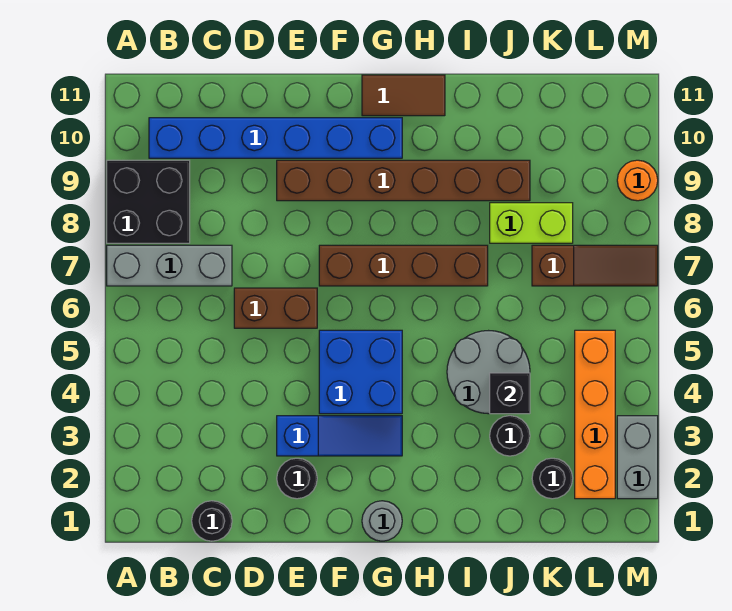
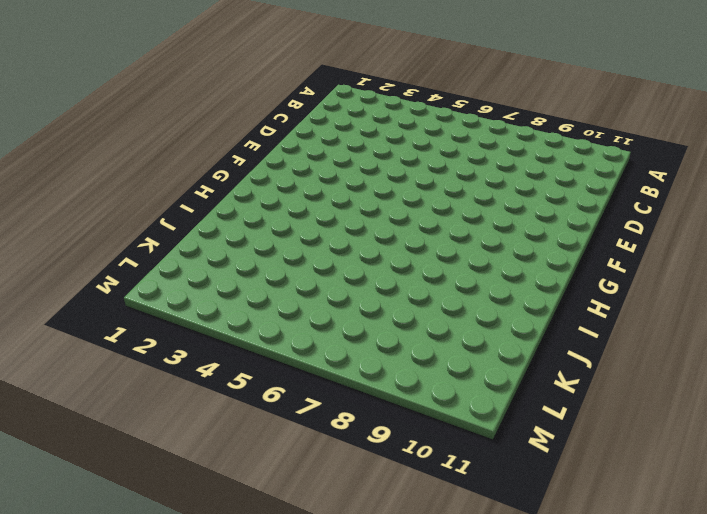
none -> grey 1x3 brick [107,245,232,286]
none -> black 2x2 brick [107,160,190,243]
none -> blue 1x6 brick [149,118,402,158]

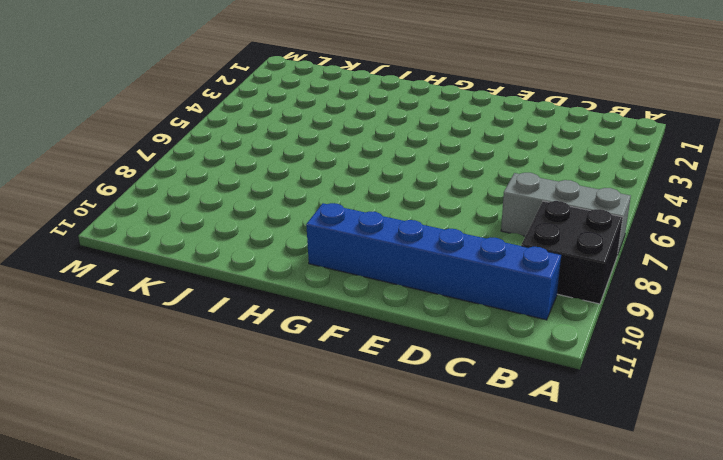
none -> black 1x1 round brick [192,501,232,541]
none -> brown 1x2 brick [234,288,317,328]
none -> black 1x1 round brick [277,458,317,499]

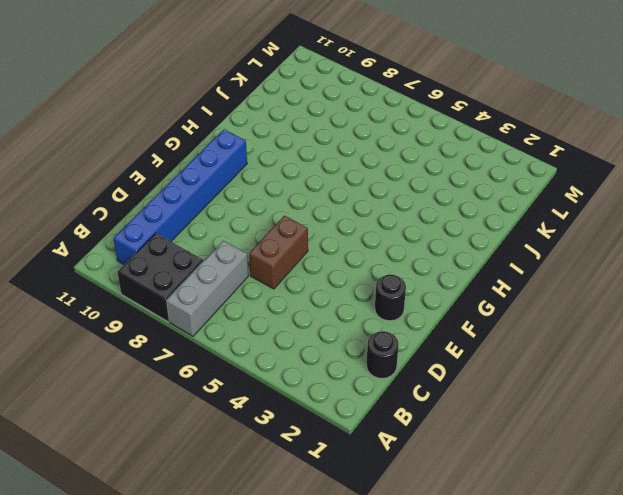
none -> blue 1x3 slope [277,416,402,456]
none -> brown 1x6 brick [277,160,530,201]
none -> blue 2x2 brick [319,330,402,414]

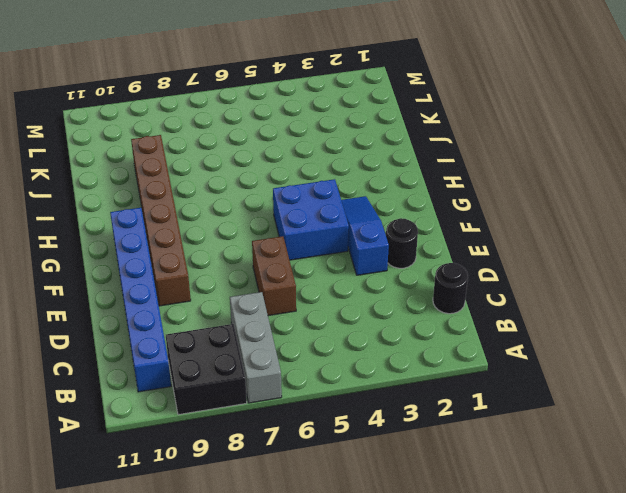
none -> brown 1x4 brick [319,245,488,286]
none -> grey 1x1 round brick [362,501,402,541]
none -> brown 1x2 tile [362,75,445,116]

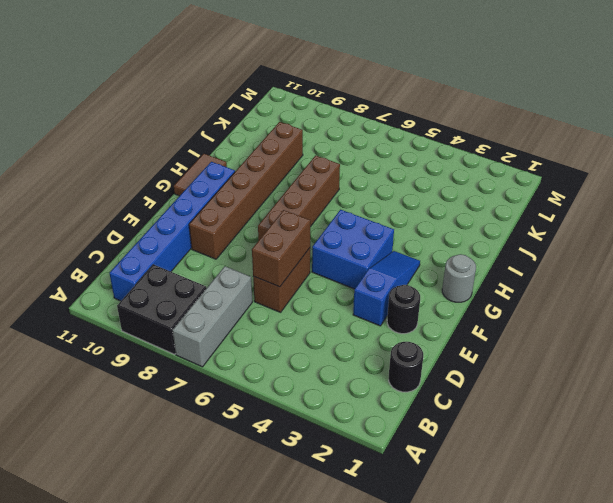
brown 1x2 brick [252,210,310,287] -> none
none -> grey 2x2 round brick [447,331,530,414]
none -> black 1x1 round brick [490,416,530,456]
none -> lime 1x2 brick [490,203,573,243]

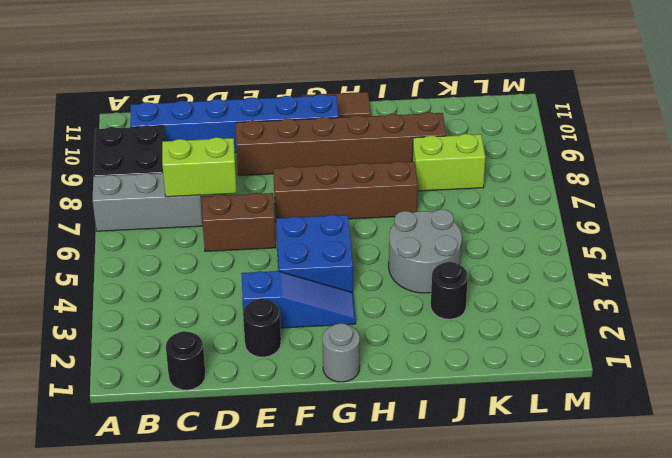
lime 1x2 brick [162,137,237,197] -> none
none -> black 1x1 round brick [532,458,573,499]
none -> brown 1x3 slope [532,245,658,286]
none -> orange 1x4 brick [575,330,615,499]

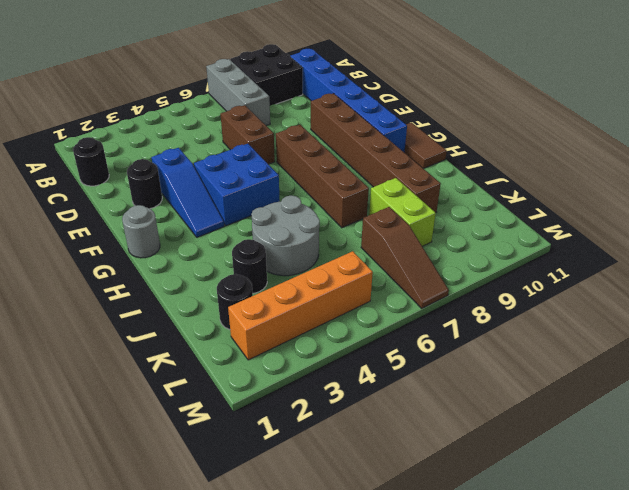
none -> grey 1x2 brick [617,416,658,499]
none -> orange 1x1 round brick [617,160,658,201]
none -> black 1x1 brick [490,373,530,414]

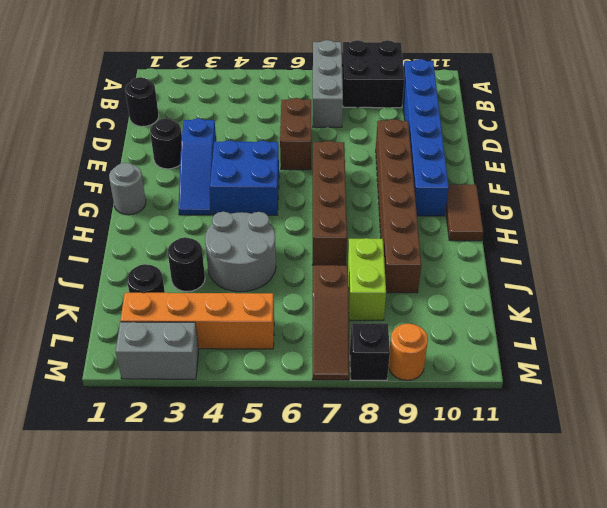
black 1x1 brick [350,323,390,380] -> black 1x1 brick moved to [490,373,530,414]

